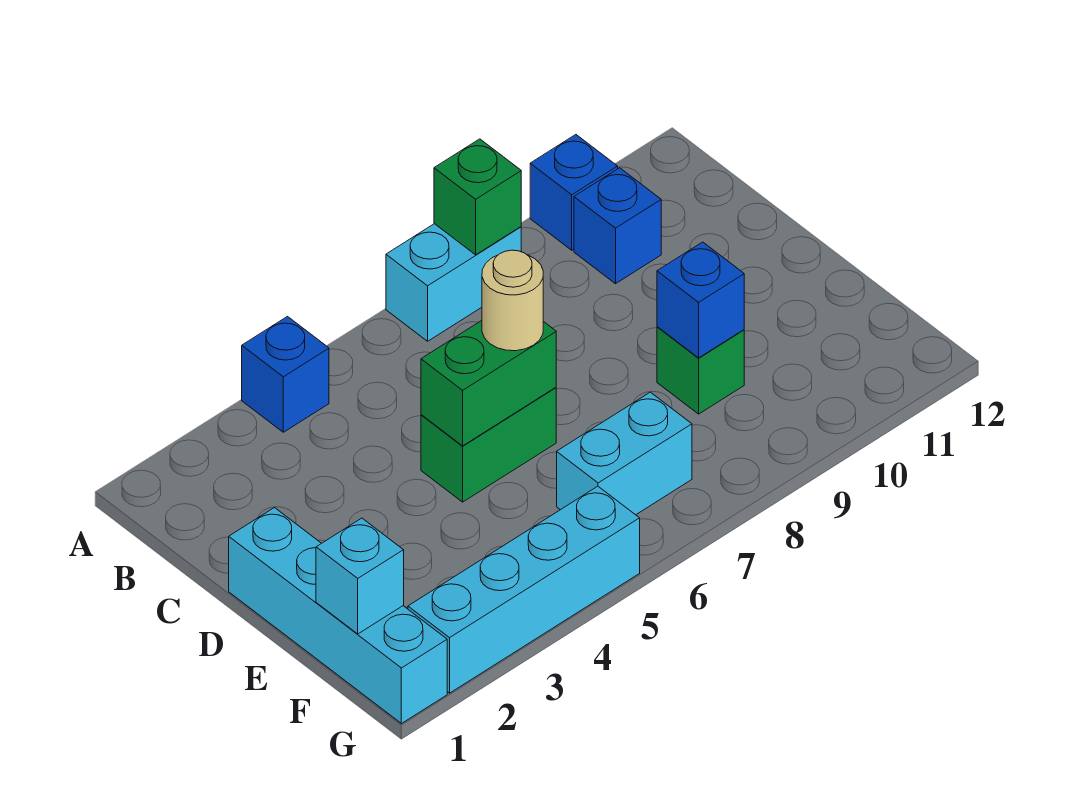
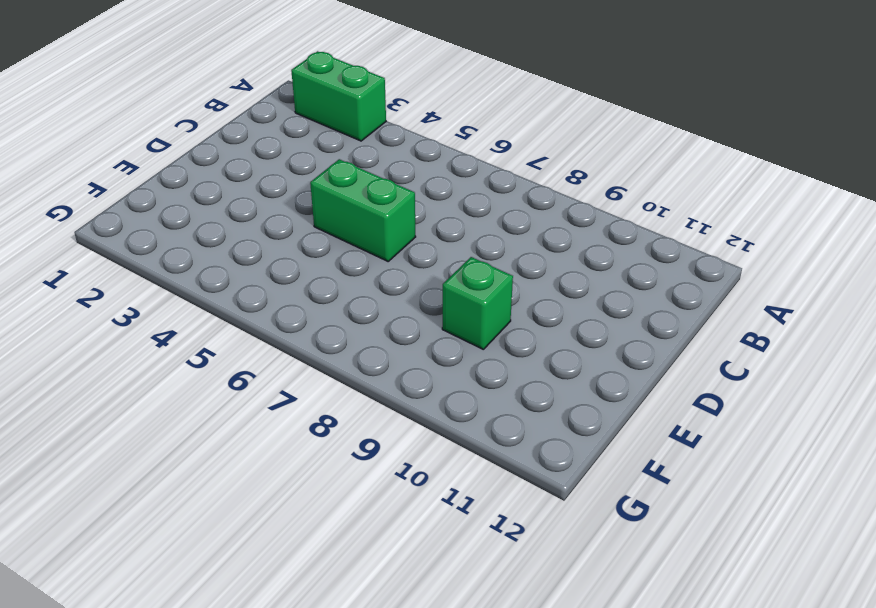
green 1x2 brick [291,51,386,141] -> green 1x2 brick moved to [421,321,556,446]
none -> blue 1x1 brick [242,317,329,432]
none -> cyan 1x2 brick [386,224,521,341]
none -> blue 1x1 brick [530,135,618,250]

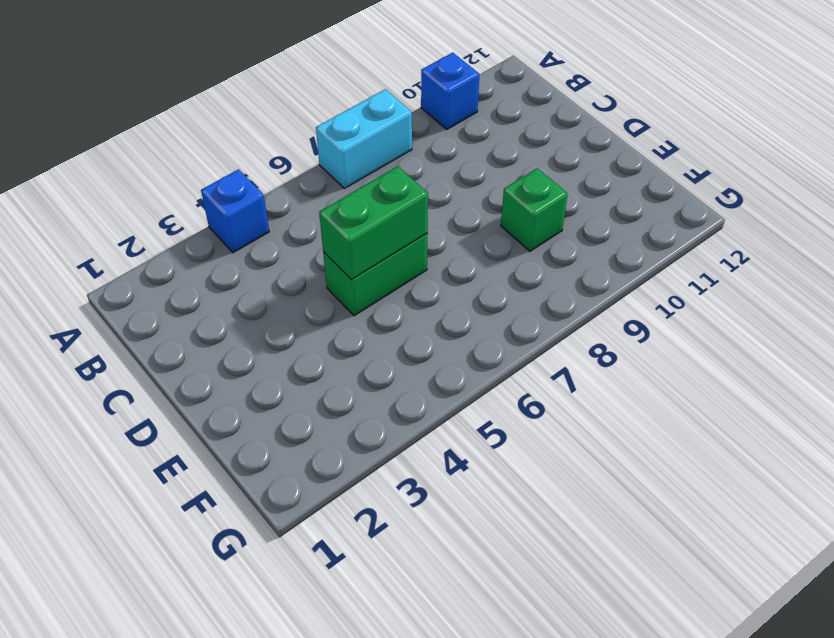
none -> blue 1x1 brick [574,168,661,284]
none -> cyan 1x4 brick [229,508,447,724]
none -> cyan 1x2 brick [557,392,692,515]

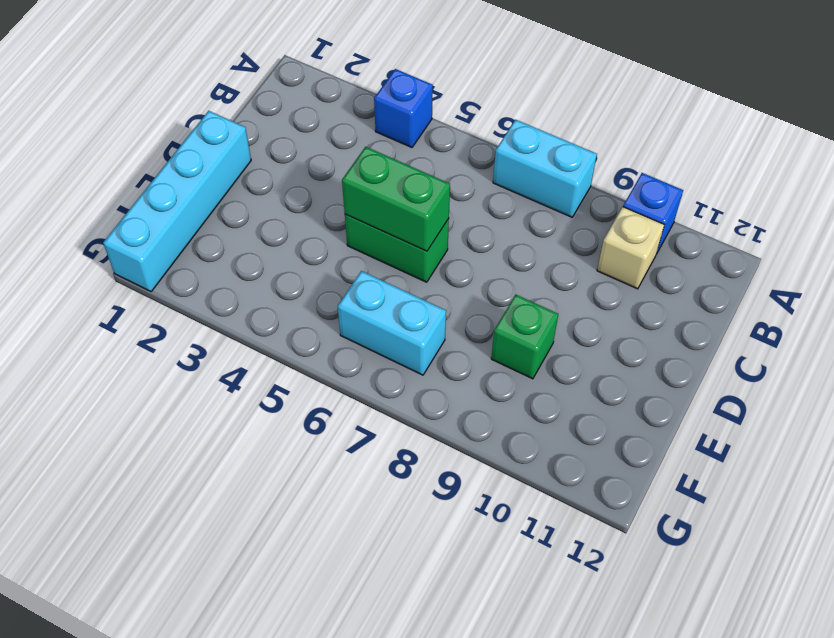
tan 1x1 brick [597,207,664,289] -> blue 1x1 brick [574,168,661,284]
none -> cyan 1x4 brick [408,486,640,693]
none -> green 1x1 brick [434,139,521,255]
none -> blue 1x1 brick [657,242,744,358]

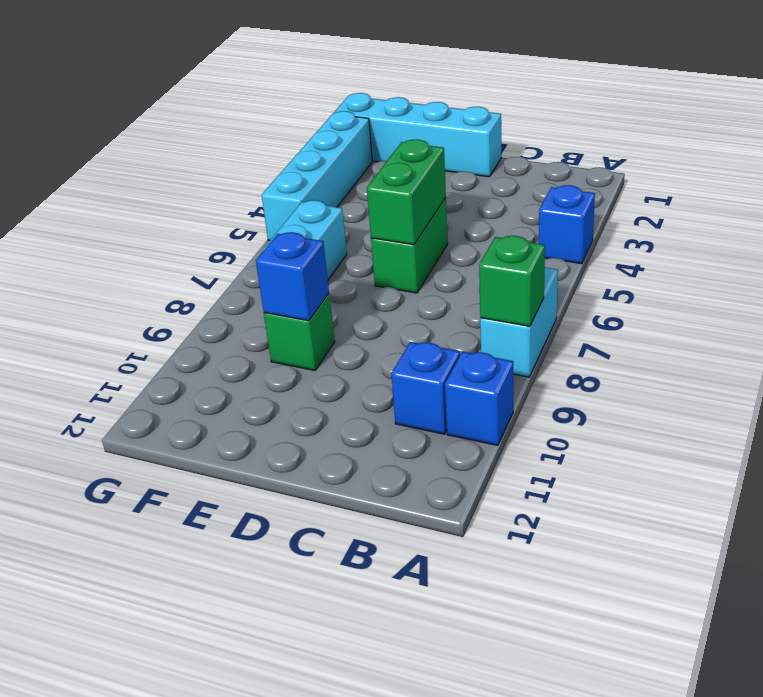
none -> cyan 1x1 brick [316,518,404,634]
none -> tan 1x1 round brick [482,250,543,351]

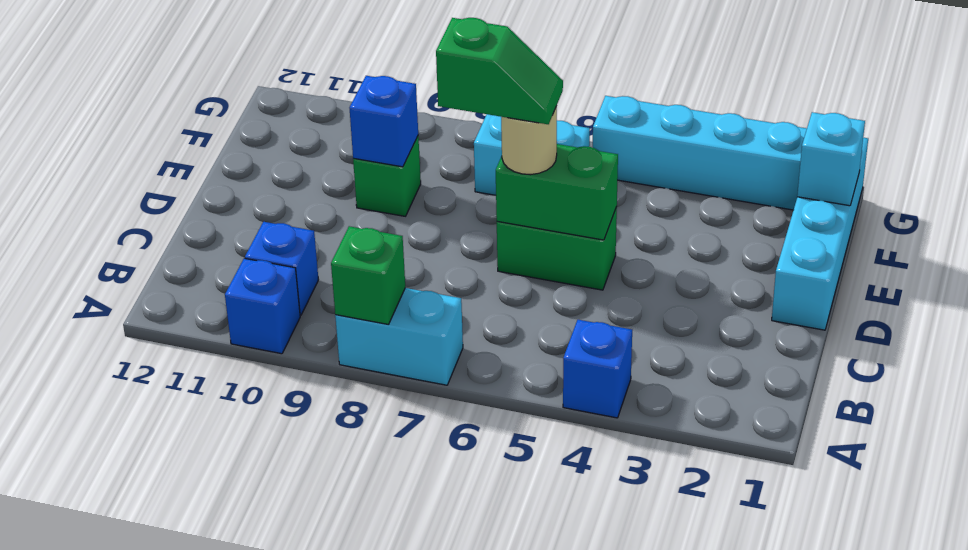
green 1x2 slope [436,18,563,124] -> none

